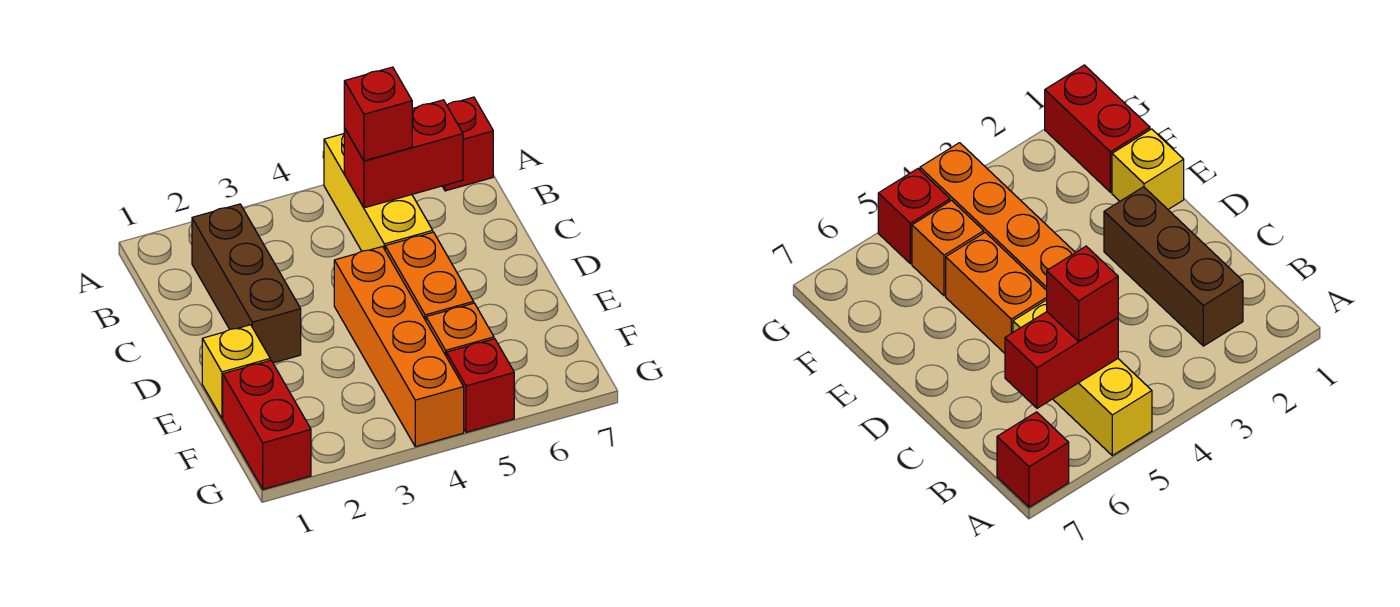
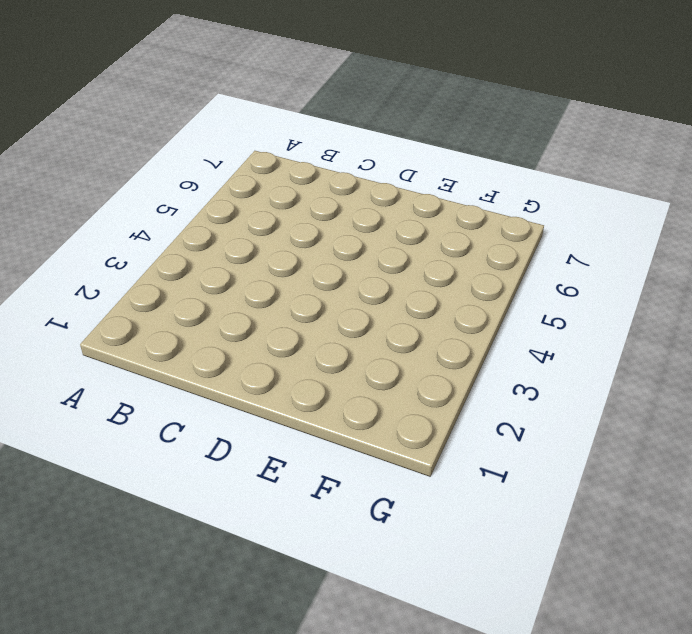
none -> yellow 1x3 brick [324,134,433,251]
none -> red 1x1 brick [442,97,493,191]

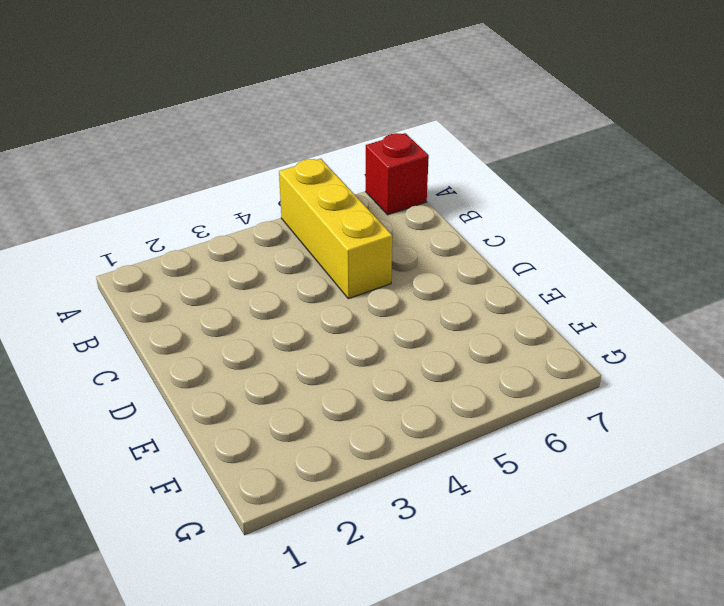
none -> brown 1x3 brick [192,204,301,363]
none -> orange 1x4 brick [334,246,464,447]

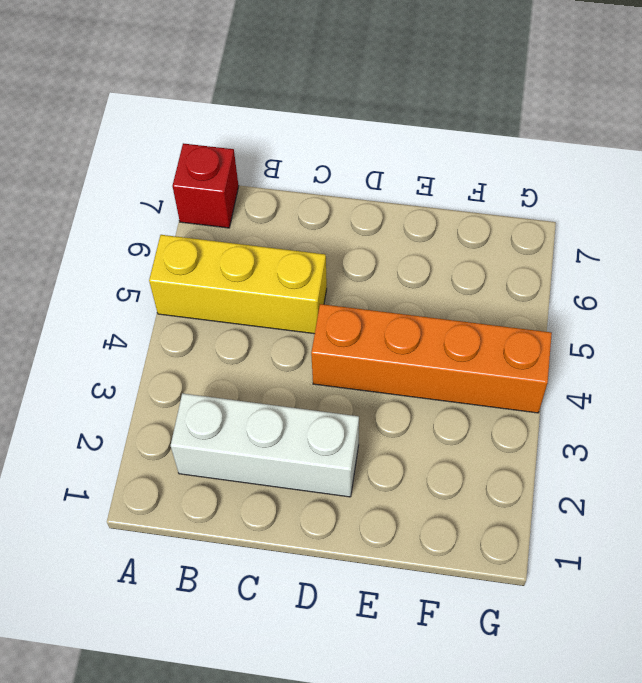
white 1x3 brick [171,393,359,497] -> brown 1x3 brick [192,204,301,363]
none -> orange 1x2 brick [385,232,474,321]
none -> yellow 1x1 brick [202,325,270,418]

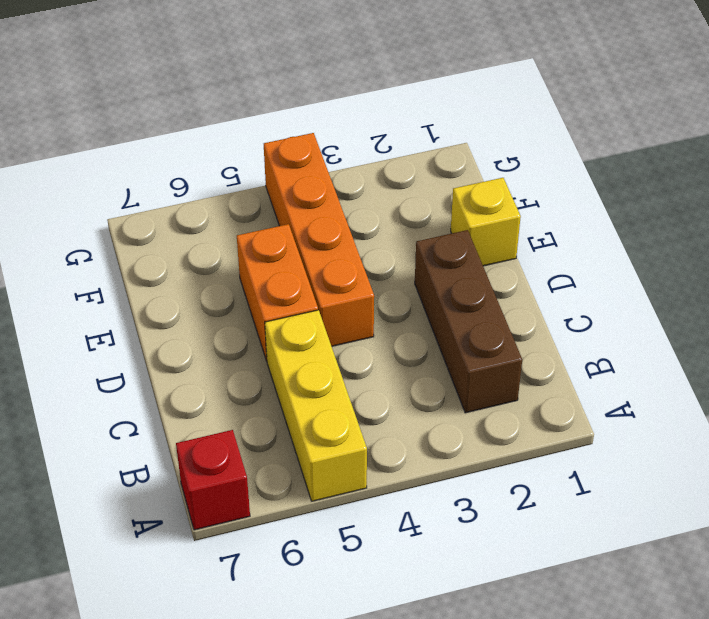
none -> red 1x2 brick [223,360,311,489]
none -> orange 1x1 brick [426,303,494,357]

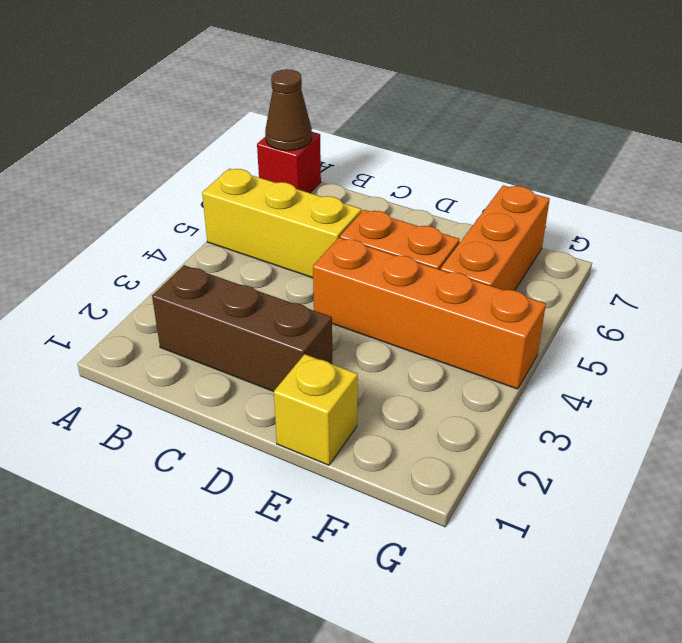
brown 1x1 cone [265,69,312,151] -> none
orange 1x3 brick [441,185,550,290] -> orange 1x1 brick [426,303,494,357]
none -> red 1x2 brick [223,360,311,489]
none -> red 1x1 brick [447,339,514,432]

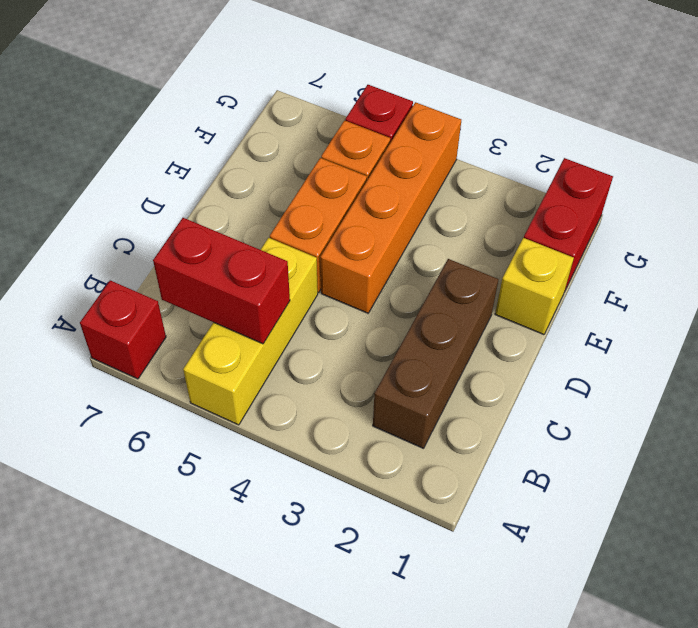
none -> red 1x1 brick [344,67,412,161]

